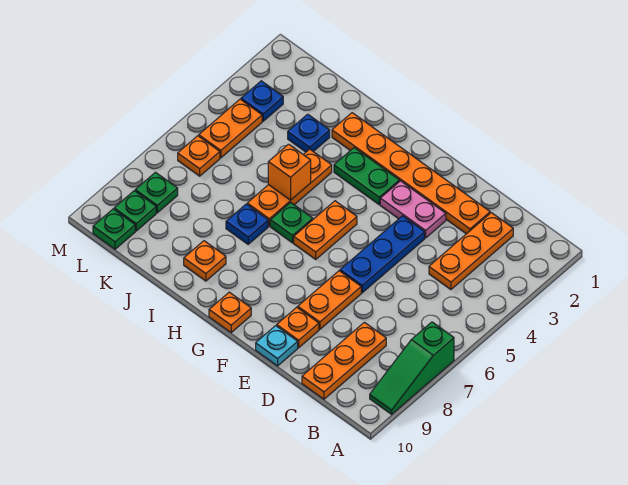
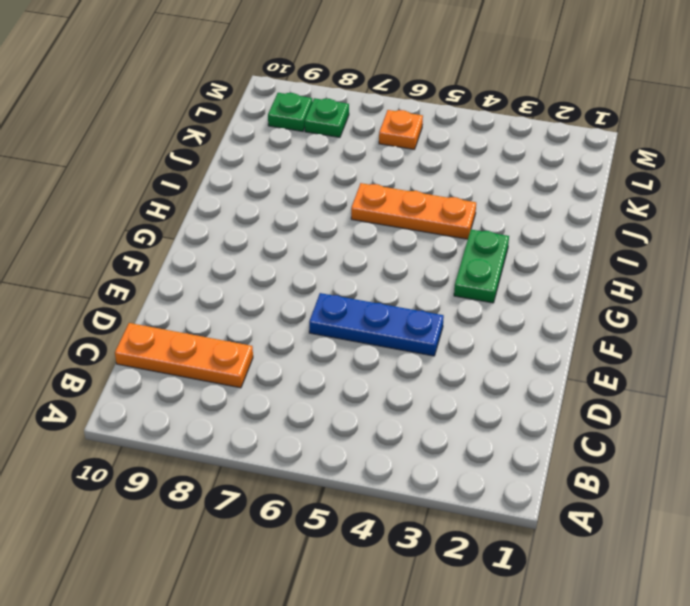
none -> green 1x3 slope [370,322,454,414]
none -> orange 1x3 plate [429,213,513,289]
none -> orange 1x6 plate [332,113,490,234]

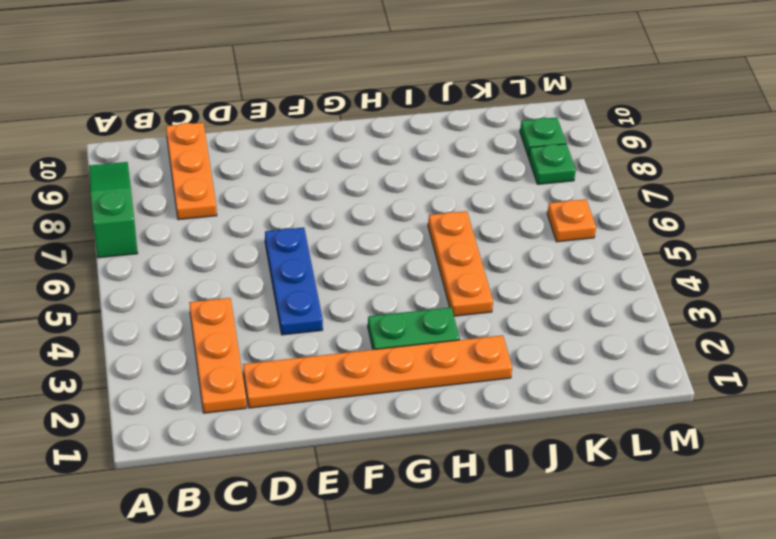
none -> pink 1x2 plate [380,181,446,238]
none -> orange 1x2 plate [298,271,361,329]
none -> orange 1x1 plate [277,307,319,348]

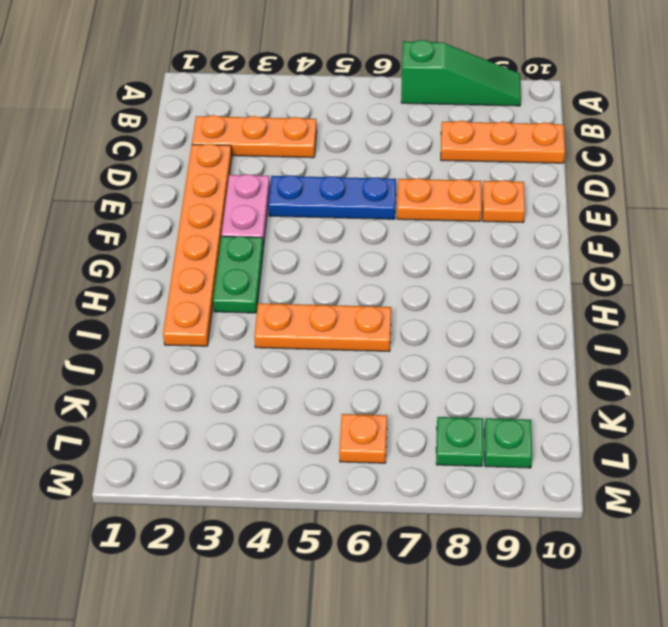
none -> cyan 1x1 plate [256,326,298,366]
none -> orange 1x2 plate [294,201,357,259]
none -> orange 1x1 plate [209,292,251,333]

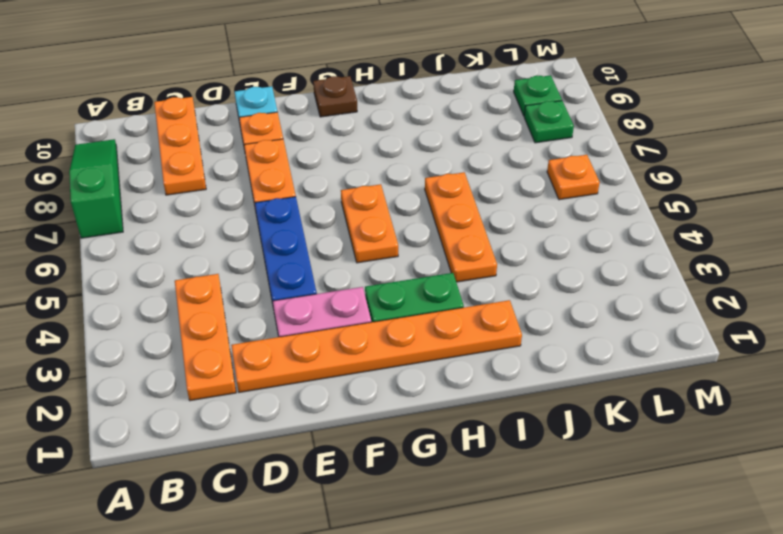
brown 1x1 plate [313,76,357,117] -> orange 1x1 plate [209,292,251,333]
none -> green 1x1 plate [270,202,313,243]
none -> blue 1x1 plate [226,204,268,244]
none -> orange 1x1 plate [184,241,226,281]

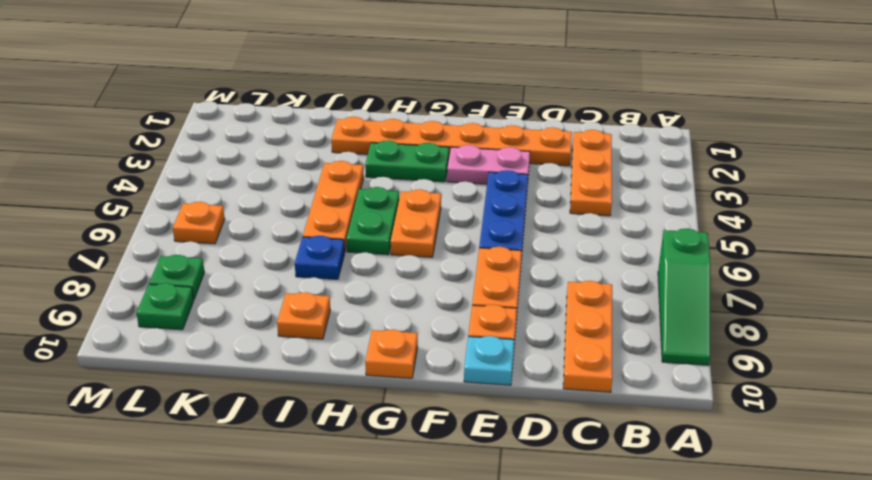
green 1x2 plate [347,187,399,255] -> green 1x1 plate [270,202,313,243]
none -> blue 1x1 plate [288,114,330,152]
none -> blue 1x1 plate [241,81,283,121]
none -> orange 1x2 plate [199,99,262,158]

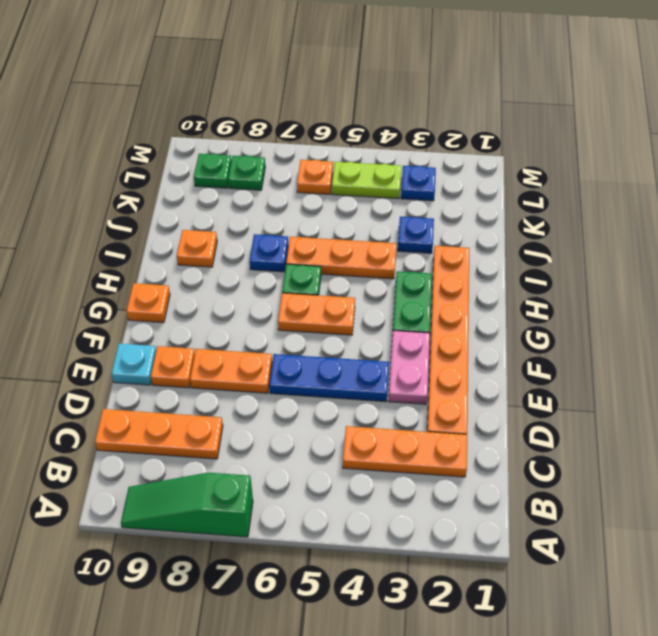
lime 1x2 plate [332,162,401,199] -> orange 1x2 plate [199,99,262,158]
none -> green 1x1 plate [93,209,135,249]
none -> orange 1x1 brick [268,144,311,200]

